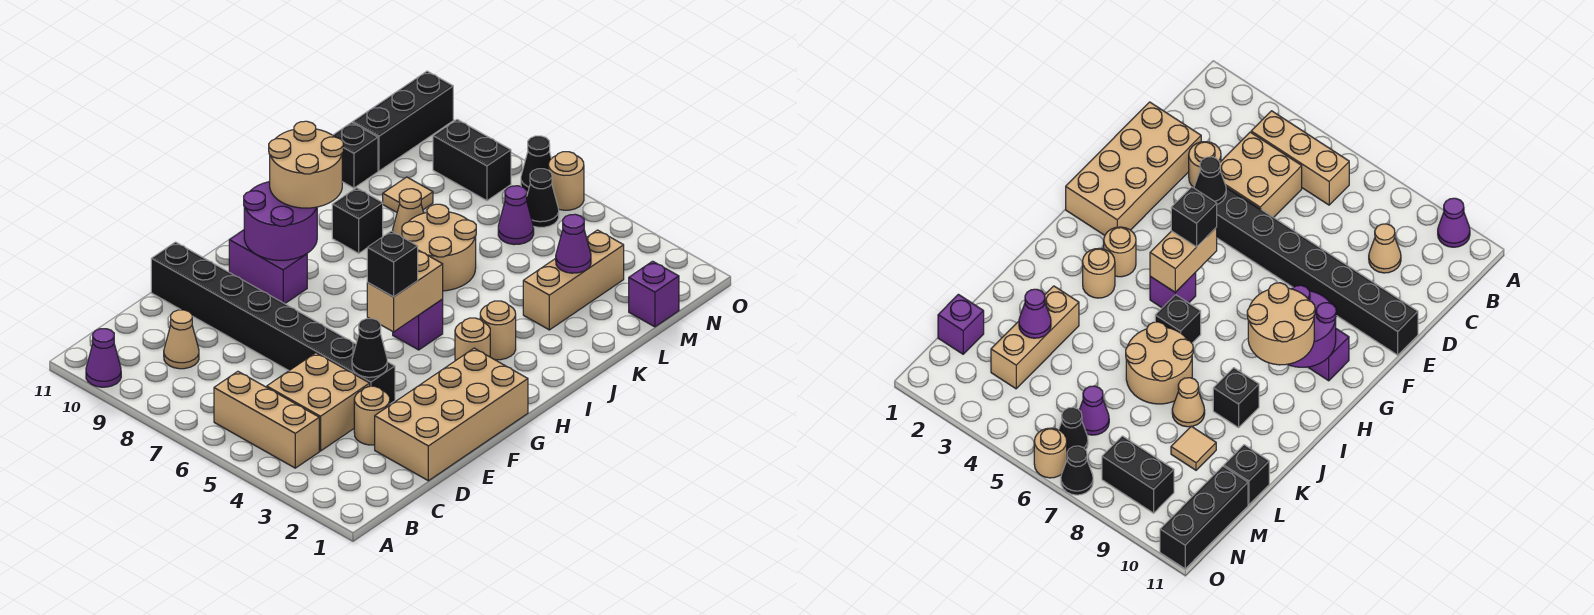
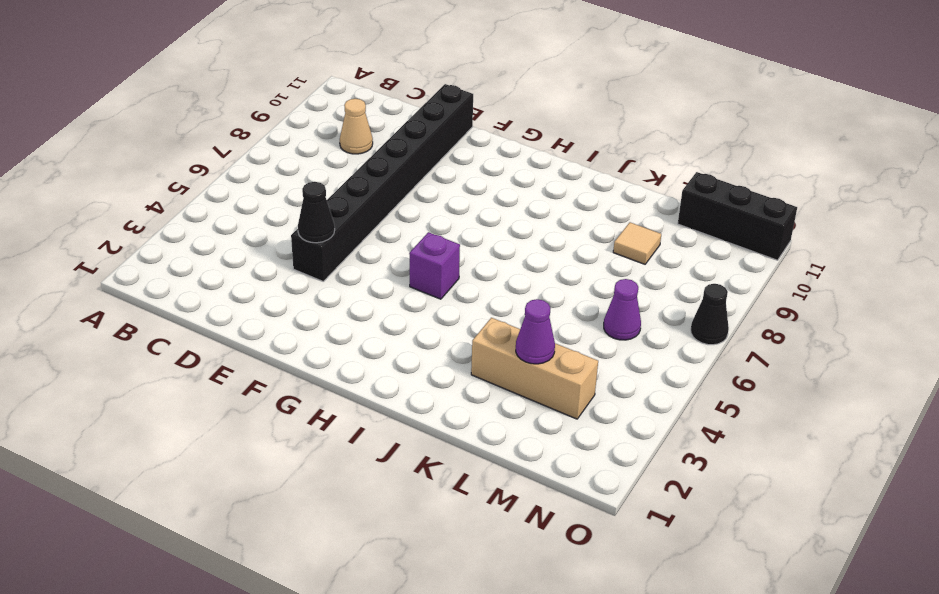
none -> purple 1x1 cone [86,329,121,387]
none -> tan 1x3 brick [214,371,319,468]
none -> tan 2x2 brick [267,353,370,451]
none -> tan 2x4 brick [375,348,528,481]

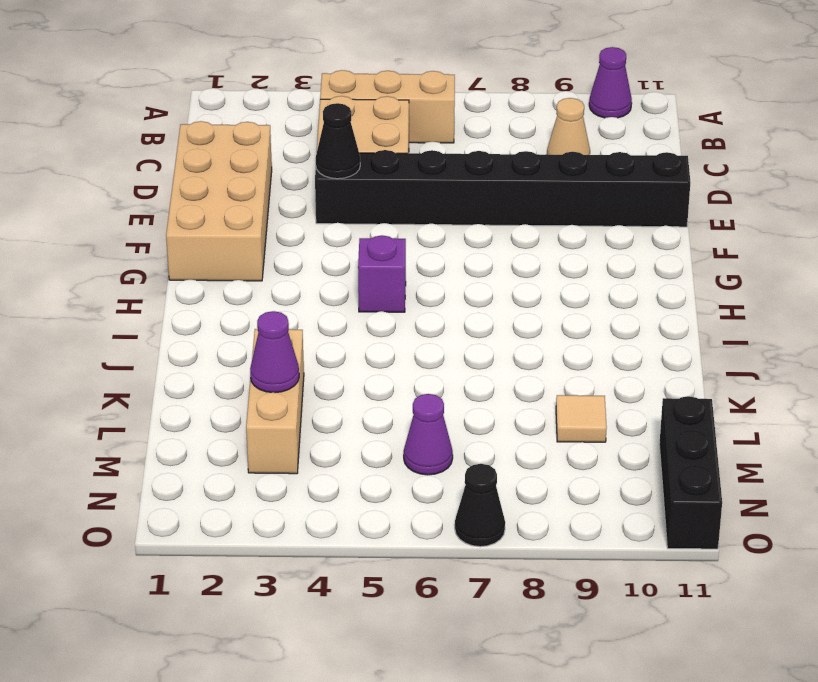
none -> tan 1x1 round brick [354,386,390,445]
none -> purple 1x2 brick [229,230,307,304]
none -> tan 1x1 round brick [455,318,490,361]
none -> tan 1x1 round brick [480,301,516,360]

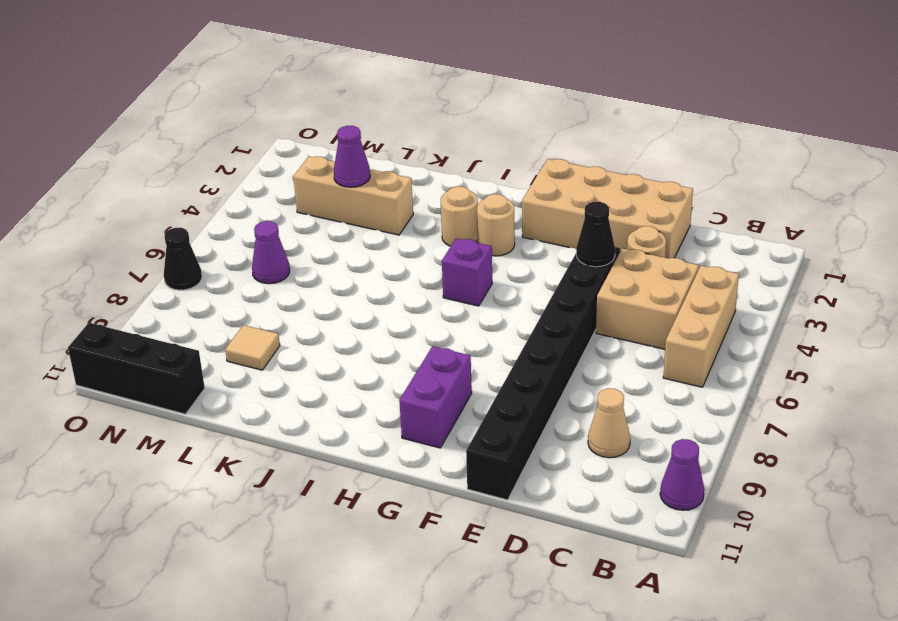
none -> black 1x1 brick [1155,295,1201,343]
none -> tan 2x2 round brick [402,204,476,291]
none -> black 1x1 brick [332,188,383,253]
none -> tan 1x1 cone [393,189,423,237]

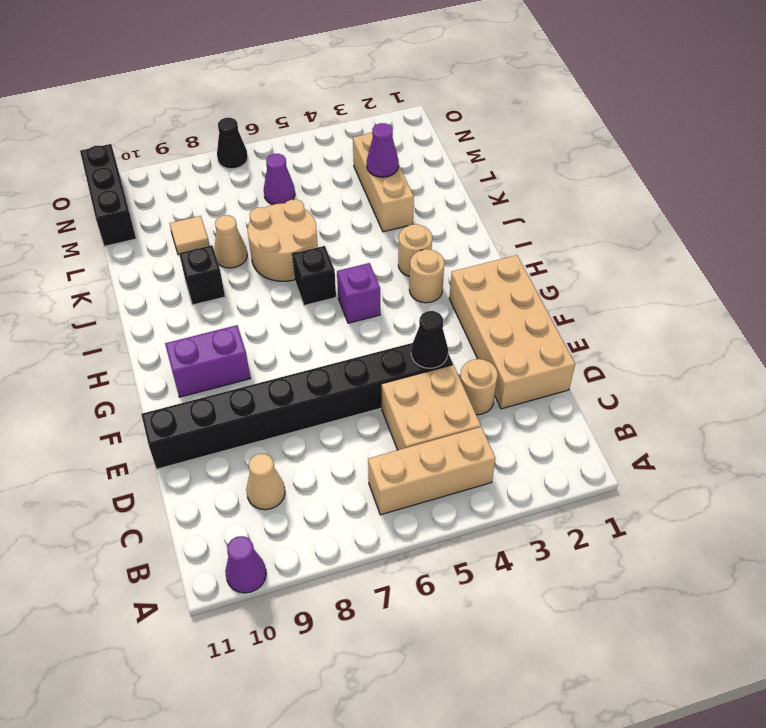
none -> black 1x1 brick [333,122,378,188]
none -> purple 1x1 brick [629,261,679,327]
none -> black 1x1 cone [527,169,559,227]
none -> black 1x2 brick [433,120,511,201]

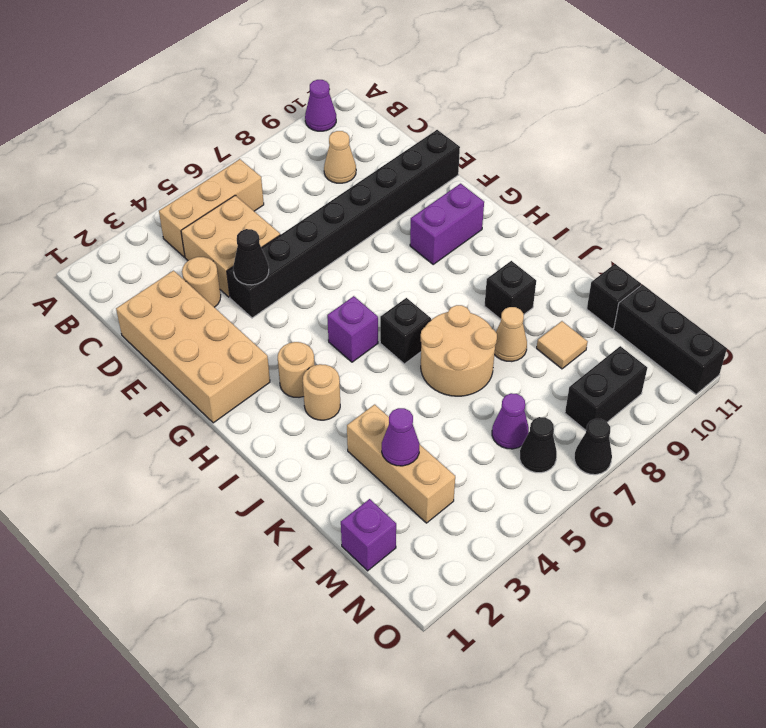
none -> tan 1x1 round brick [549,152,584,210]
none -> tan 1x2 brick [367,250,443,332]
none -> purple 2x2 round brick [244,182,317,260]
none -> black 1x1 brick [367,231,418,297]

